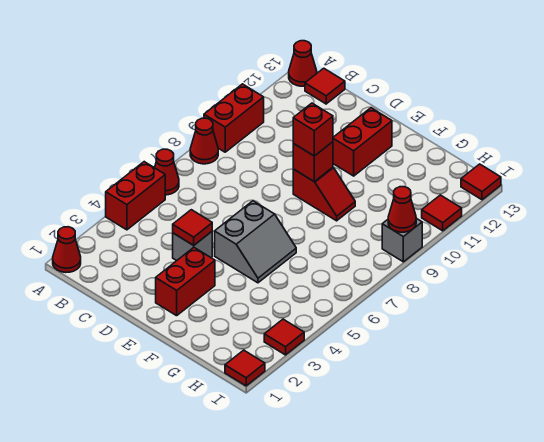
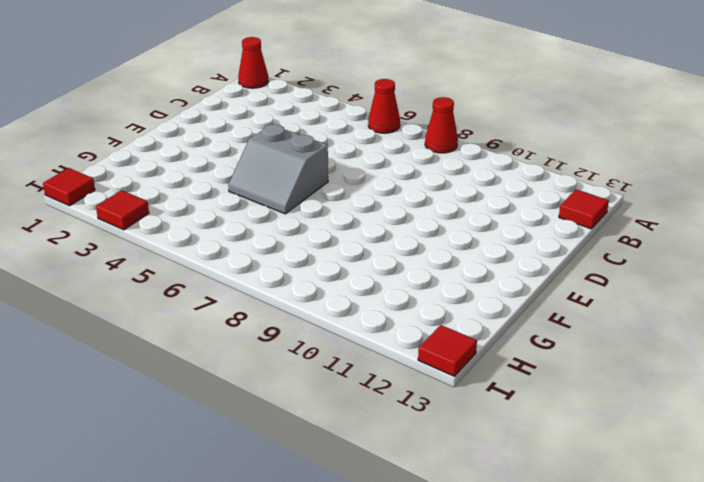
none -> red 1x2 brick [106,162,165,230]
none -> red 1x2 brick [204,84,264,152]
none -> red 1x1 cone [289,41,317,86]

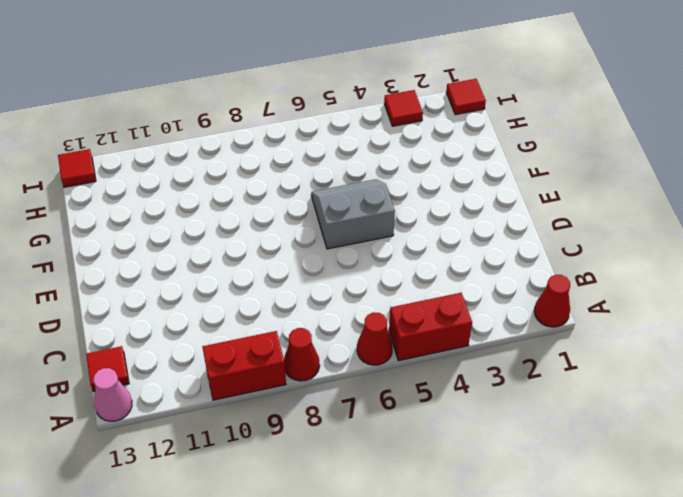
pink 1x1 cone [93,368,132,421] -> red 1x1 cone [289,41,317,86]
none -> grey 1x1 brick [173,232,212,261]
none -> red 1x2 brick [156,248,215,316]
none -> red 1x2 slope [293,167,355,221]

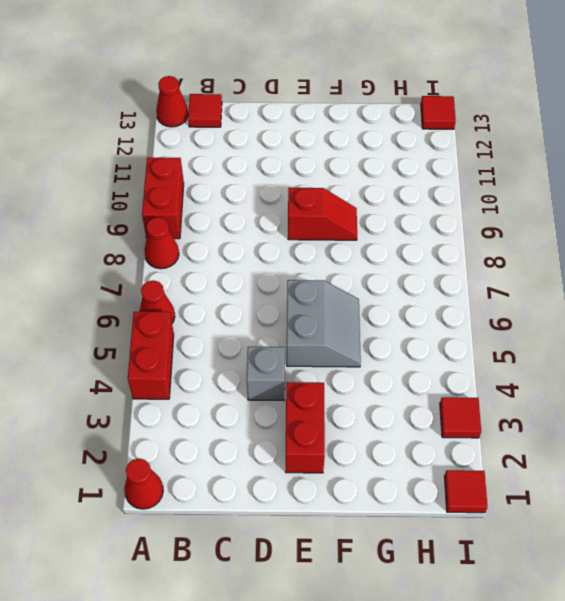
none -> red 1x2 brick [333,108,392,176]
none -> grey 1x1 brick [382,218,422,262]
none -> red 1x1 tile [422,195,462,231]

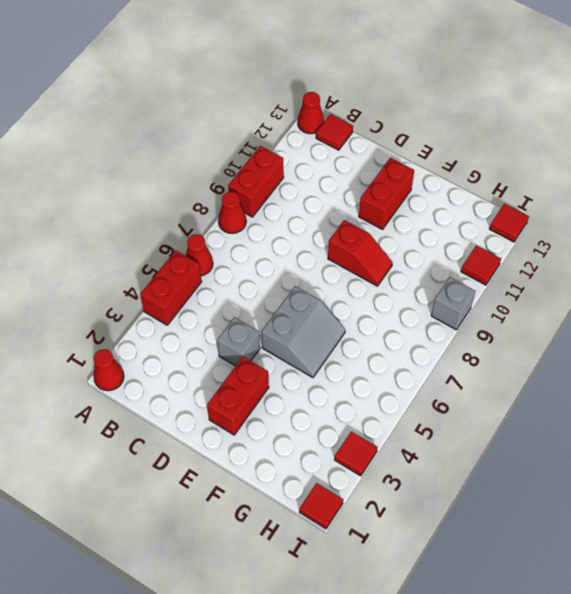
none -> red 1x1 tile [173,210,212,245]
none -> red 1x1 brick [293,142,333,182]
none -> red 1x1 cone [388,187,416,232]

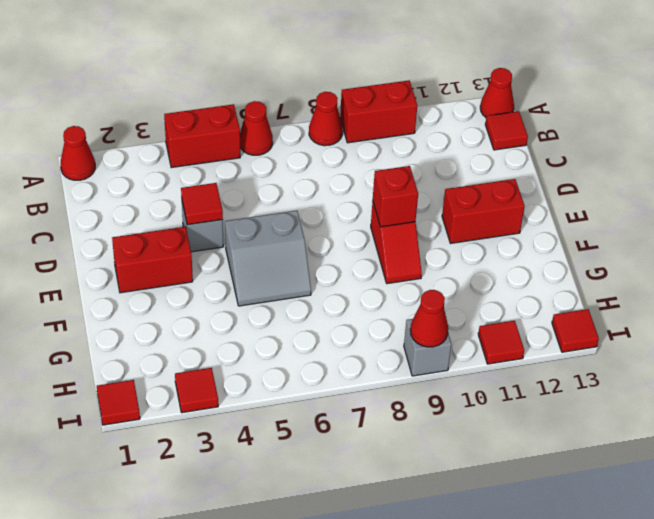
none -> red 1x1 brick [293,103,333,156]

